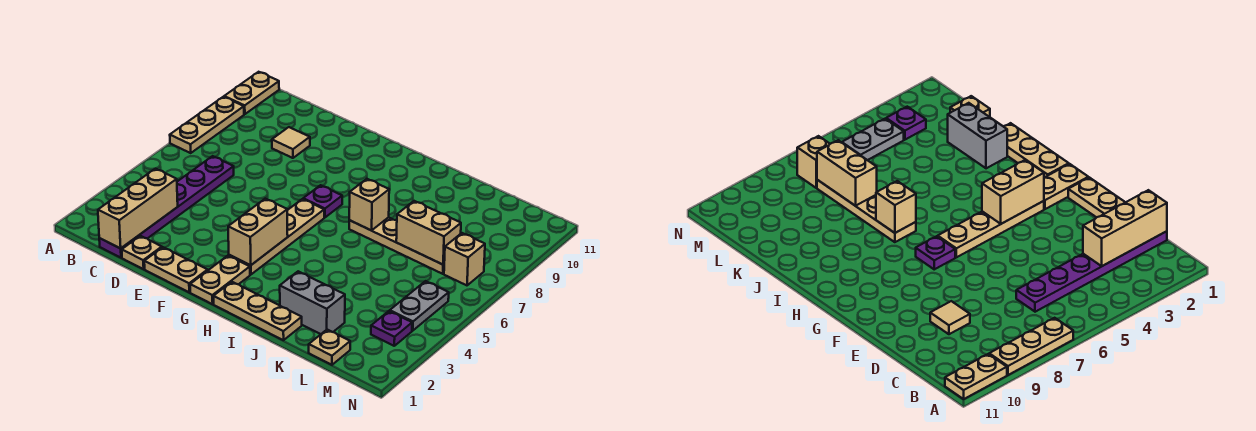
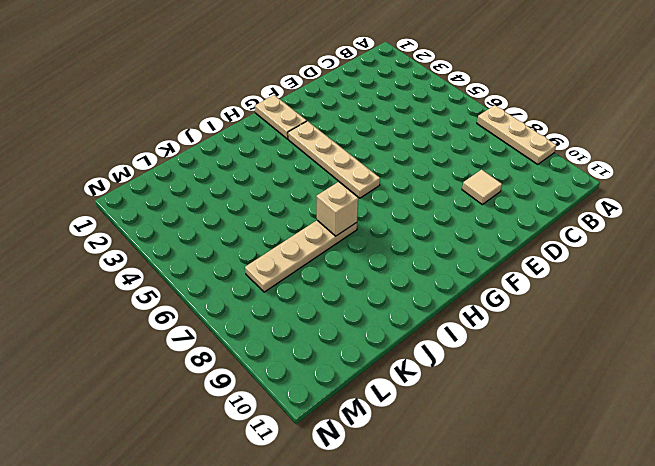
none -> tan 1x2 plate [224,72,279,114]
none -> purple 1x6 plate [99,156,234,258]
none -> tan 1x1 plate [122,236,162,269]

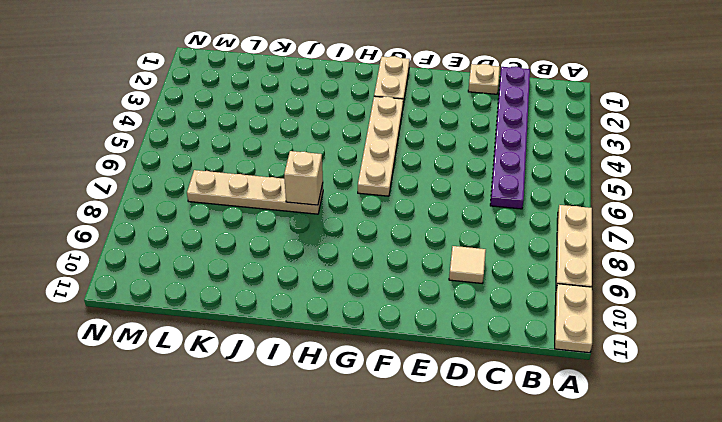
none -> tan 1x2 plate [144,247,208,292]
none -> purple 1x1 plate [303,185,342,217]
none -> tan 1x3 plate [213,282,302,340]

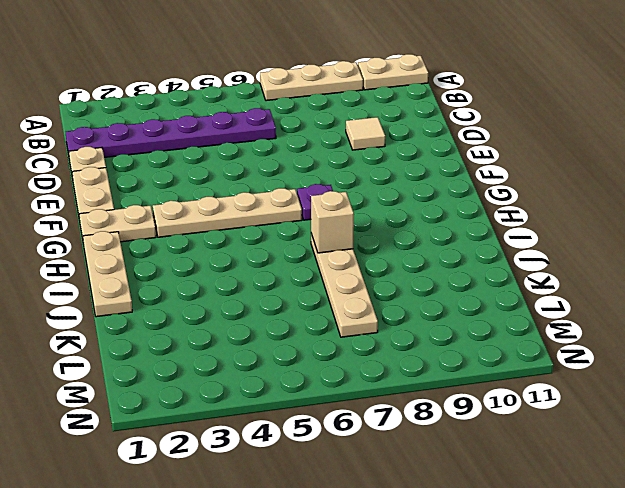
none -> grey 1x2 brick [280,271,345,334]
none -> tan 1x1 plate [309,330,350,365]
none -> purple 1x1 plate [371,311,412,346]

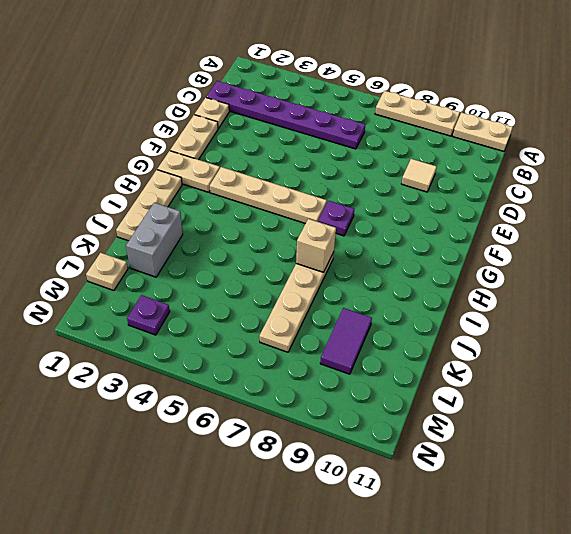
purple 1x2 tile [320,308,372,374] -> none
none -> grey 1x2 plate [390,281,449,331]
none -> tan 1x1 brick [444,233,485,285]
none -> tan 1x3 brick [98,169,178,248]

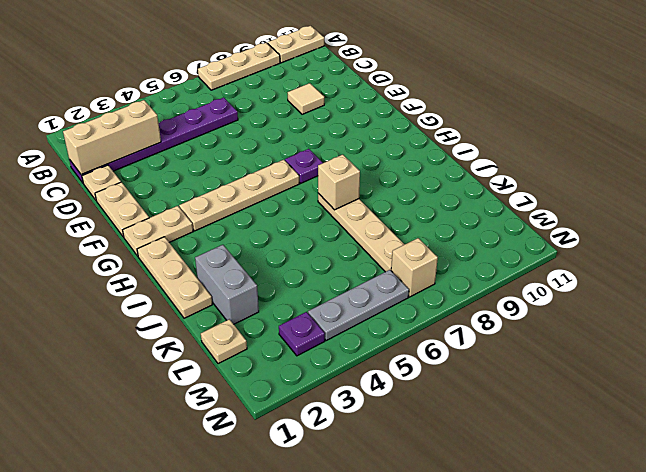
grey 1x3 plate [308,270,409,341] -> grey 1x2 plate [390,281,449,331]
none -> tan 1x2 brick [228,199,288,265]
none -> tan 1x2 brick [396,201,461,265]

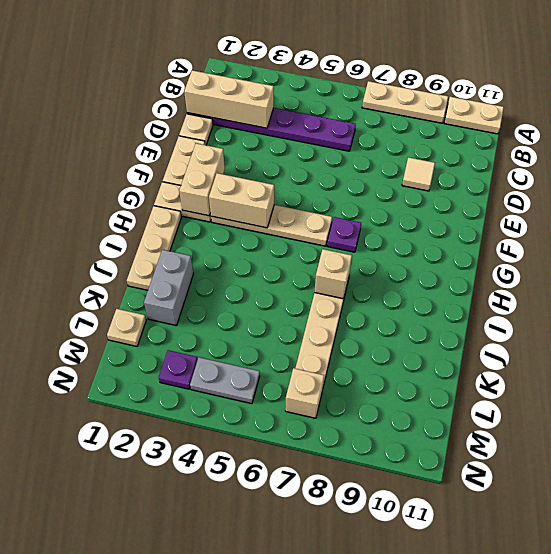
tan 1x2 brick [179,143,225,216] -> tan 1x2 brick moved to [396,201,461,265]

